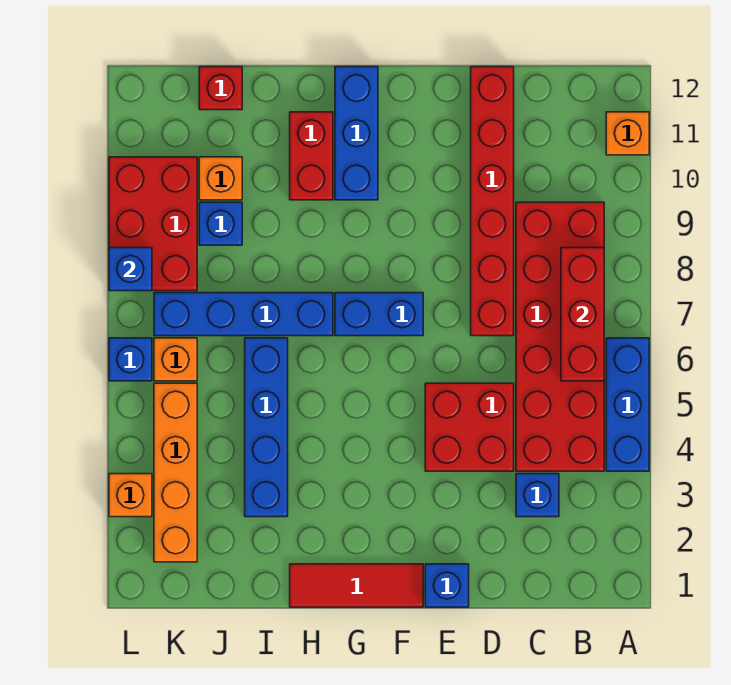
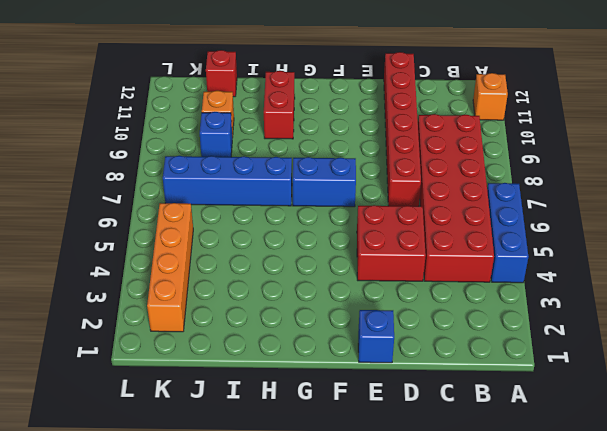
none -> blue 1x1 brick [516,474,559,517]
none -> red 1x3 tile [290,564,423,607]
none -> blue 1x3 brick [335,67,378,200]

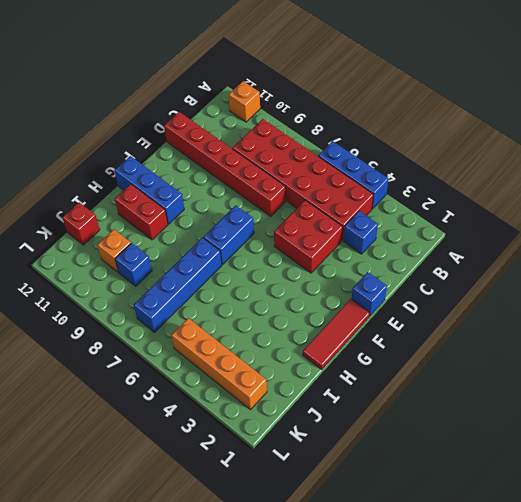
none -> blue 1x4 brick [245,338,288,517]
none -> orange 1x1 brick [154,338,197,381]
none -> red 2x3 brick [109,157,197,291]

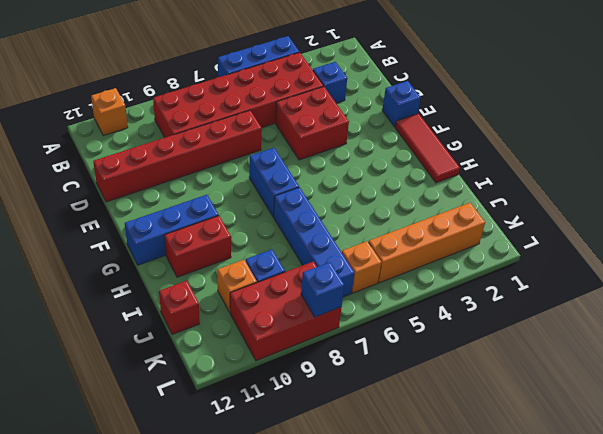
none -> blue 1x4 brick [245,338,288,517]
none -> orange 1x1 brick [109,474,152,517]
none -> blue 1x1 brick [109,338,152,381]

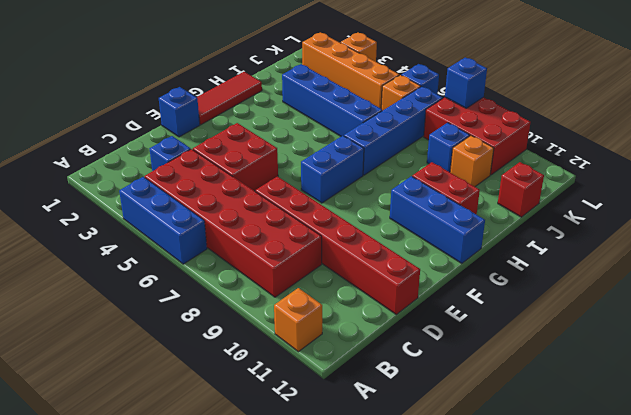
none -> red 1x3 brick [561,248,604,381]

